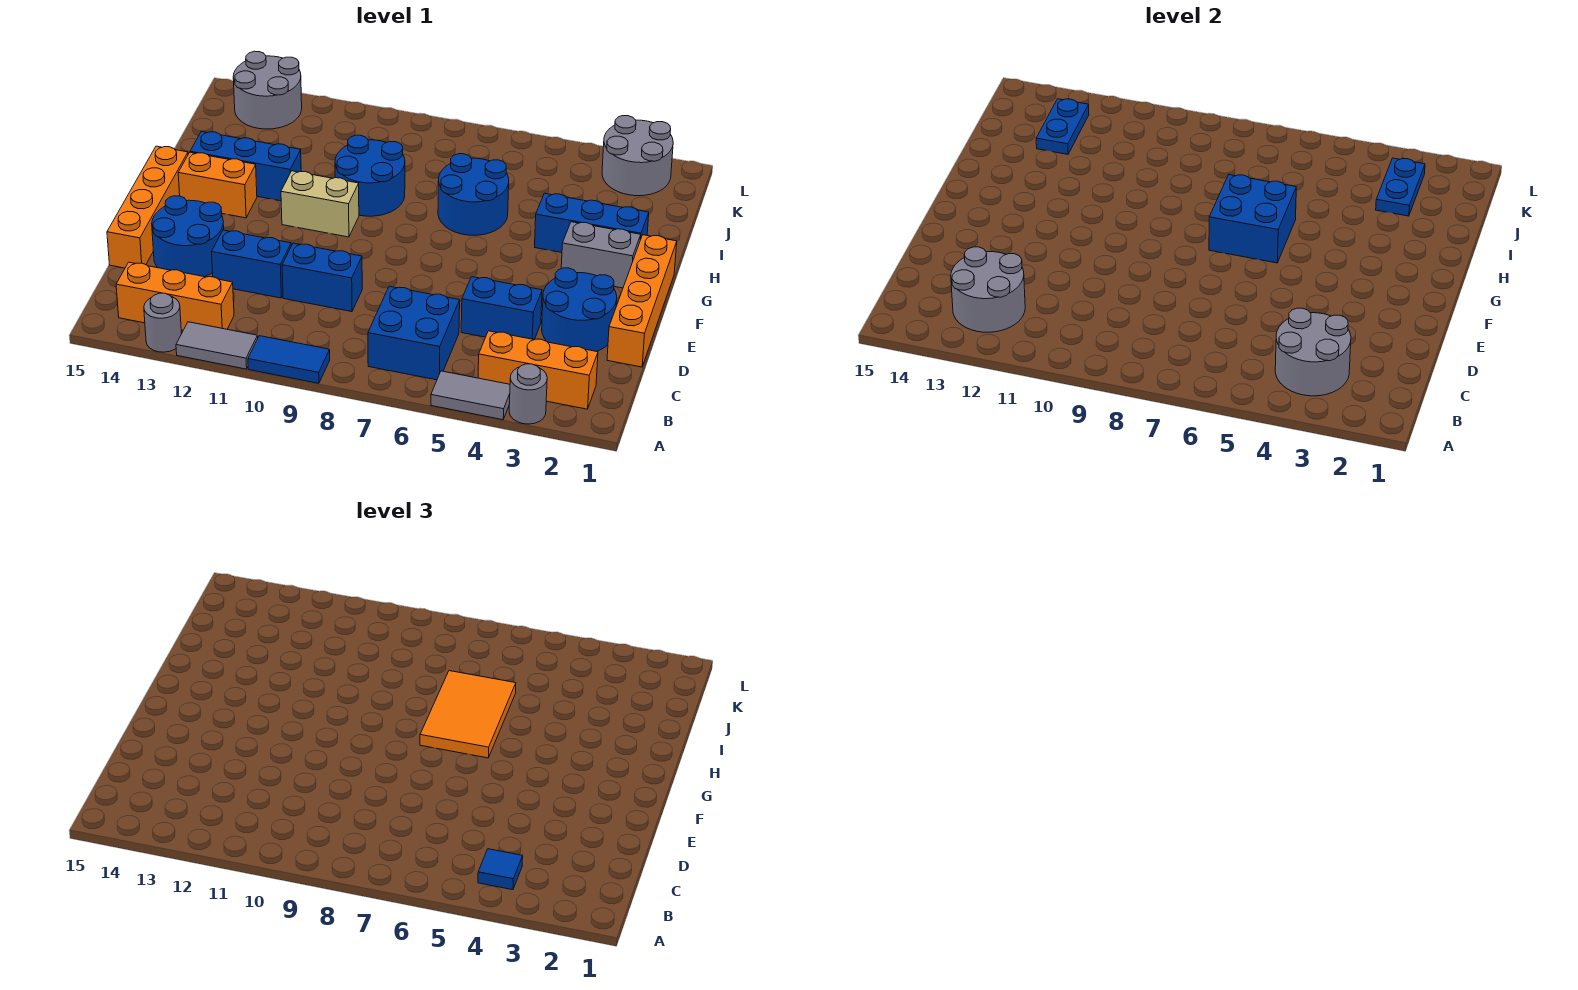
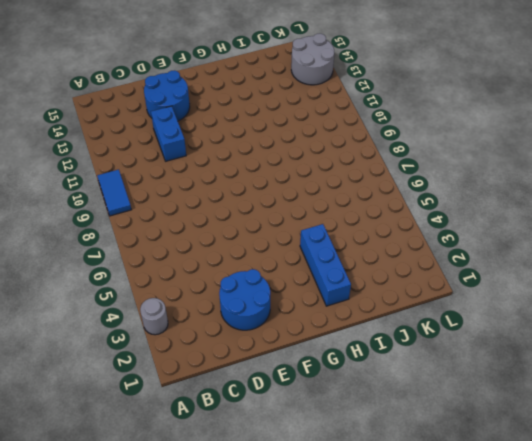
none -> grey 1x2 tile [431,371,510,420]
none -> grey 1x2 tile [176,322,258,369]
none -> grey 1x1 round brick [144,293,182,352]
none -> orange 1x3 brick [478,331,598,409]

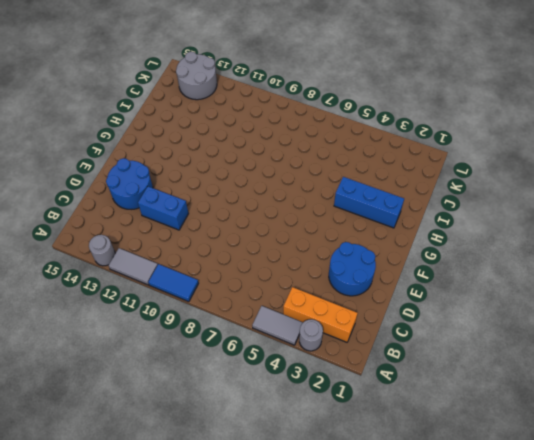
none -> blue 2x2 brick [368,286,460,380]
none -> orange 1x3 brick [116,262,234,330]
none -> orange 1x4 brick [607,235,677,367]
none -> blue 1x2 brick [461,277,542,340]

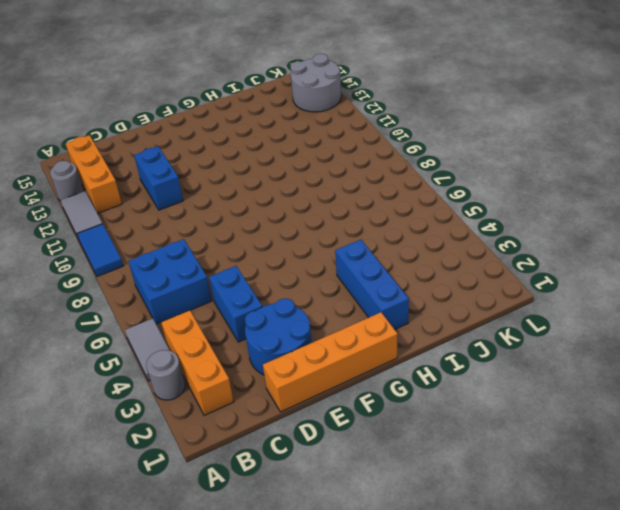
none -> blue 1x2 brick [282,243,362,312]
none -> blue 2x2 round brick [152,196,224,277]
none -> orange 1x4 brick [107,146,188,268]
none -> grey 1x2 brick [561,222,641,288]

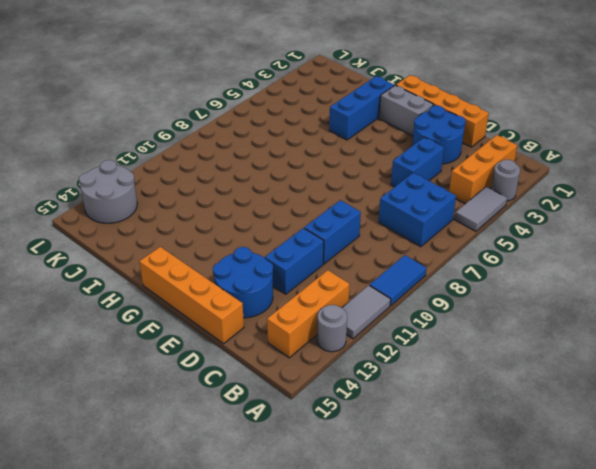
grey 1x2 brick [379,85,433,136] -> grey 1x2 brick turned to [561,222,641,288]
none -> tan 1x2 brick [281,171,359,237]
none -> orange 1x2 brick [178,152,257,218]
none -> blue 2x2 round brick [438,154,509,235]
none -> blue 2x2 round brick [335,135,405,216]

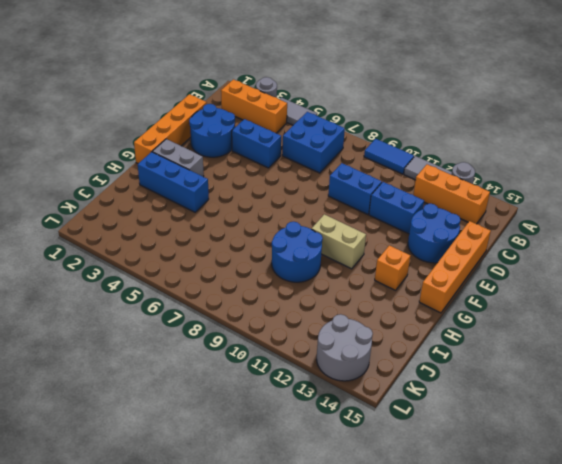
orange 1x1 brick [375,245,410,290] -> orange 1x2 brick [178,152,257,218]
none -> blue 2x2 round brick [438,154,509,235]
none -> blue 1x3 brick [190,131,301,201]
none -> grey 2x2 round brick [602,116,673,196]
none -> grey 2x2 round brick [1275,308,1351,396]

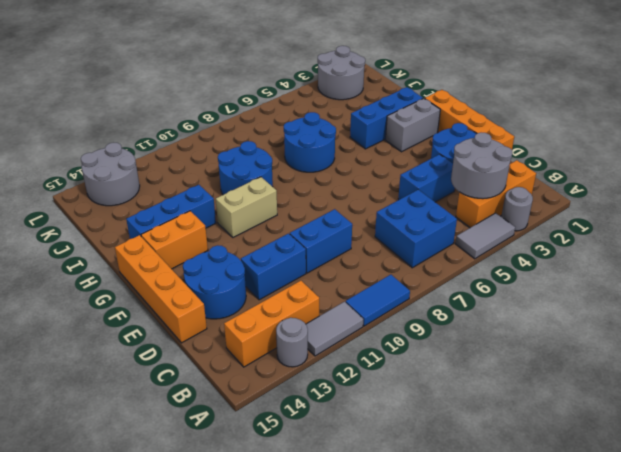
none -> grey 2x2 round brick [951,247,1025,332]
none -> blue 2x2 brick [1209,175,1296,263]
none -> blue 1x2 plate [1376,158,1425,216]
none -> blue 1x2 plate [1036,99,1089,154]

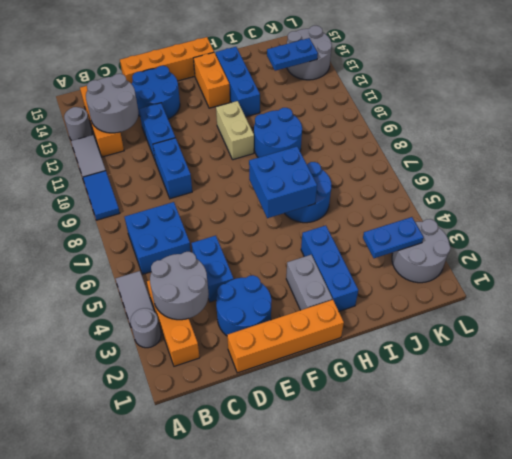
none -> blue 1x1 tile [478,849,523,890]
none -> orange 2x3 tile [420,671,516,758]

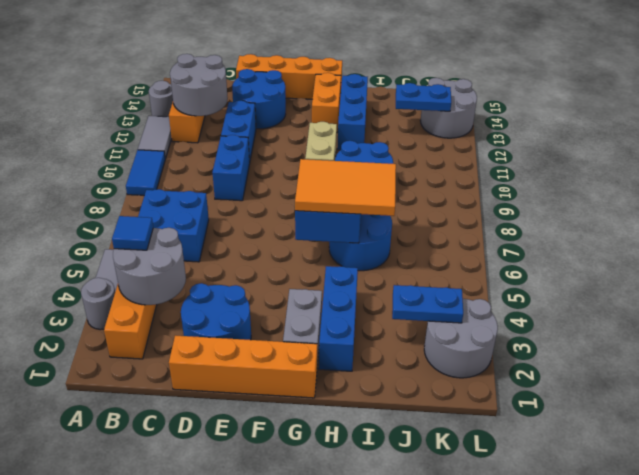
none -> blue 1x2 brick [461,277,542,340]

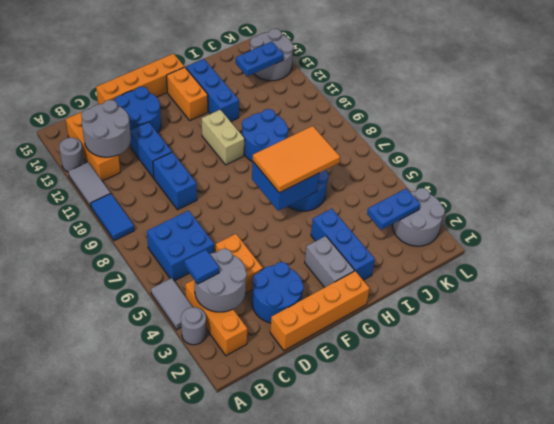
orange 1x2 brick [216,234,263,293] -> blue 1x2 brick [461,277,542,340]

